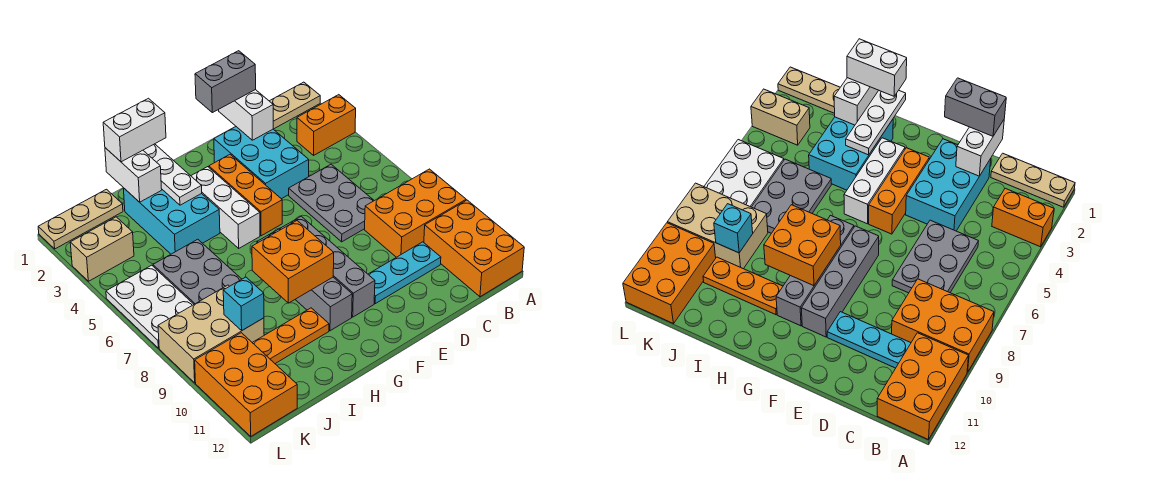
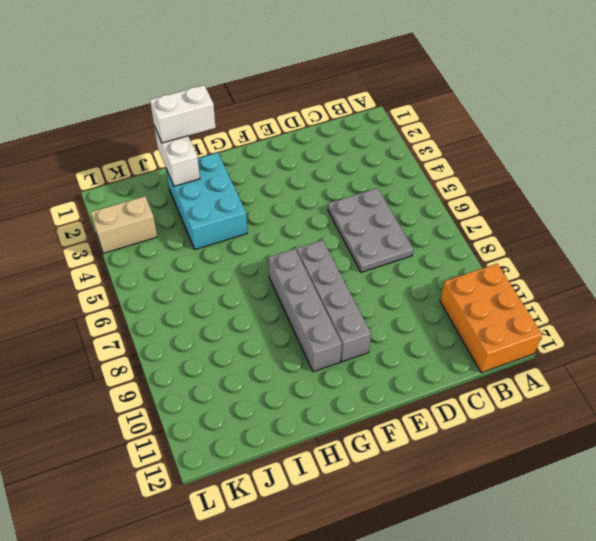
none -> tan 1x3 plate [270,82,320,129]
none -> orange 1x2 brick [297,95,356,155]
none -> orange 2x3 brick [365,169,466,257]

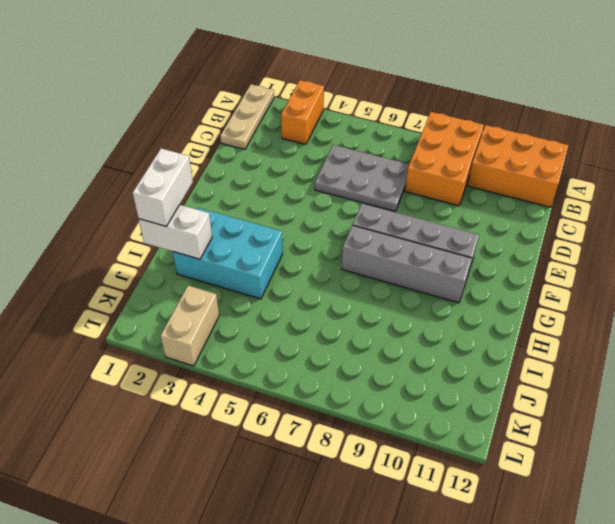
none -> cyan 1x3 plate [368,242,441,304]
none -> cyan 2x3 brick [214,127,309,199]
none -> orange 1x3 brick [209,155,282,236]

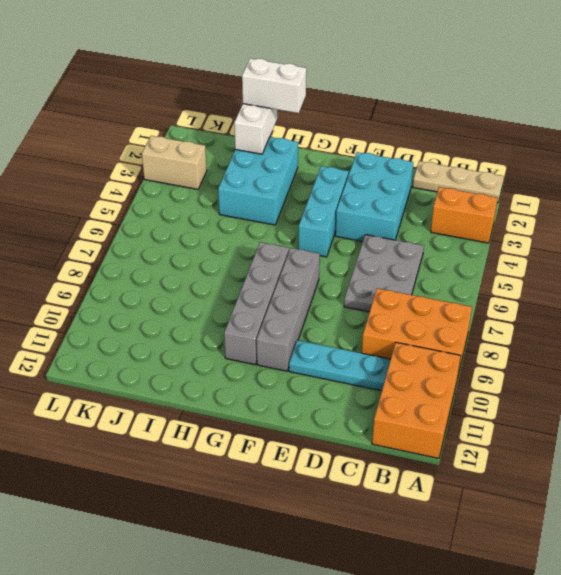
cyan 1x3 brick [299,166,349,257] -> orange 1x3 brick [209,155,282,236]
none -> white 1x3 brick [191,167,260,248]
none -> orange 1x3 plate [252,308,329,364]
none -> grey 2x3 plate [153,239,242,304]

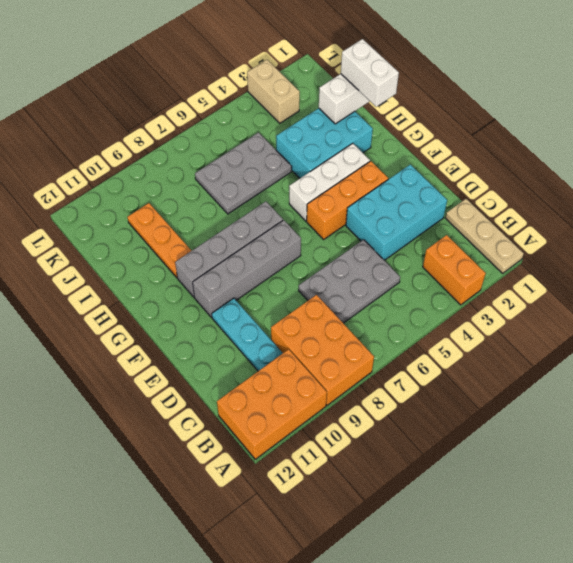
none -> tan 1x3 plate [38,189,123,249]
none -> tan 2x3 brick [158,285,264,383]
none -> white 2x3 plate [106,265,194,348]

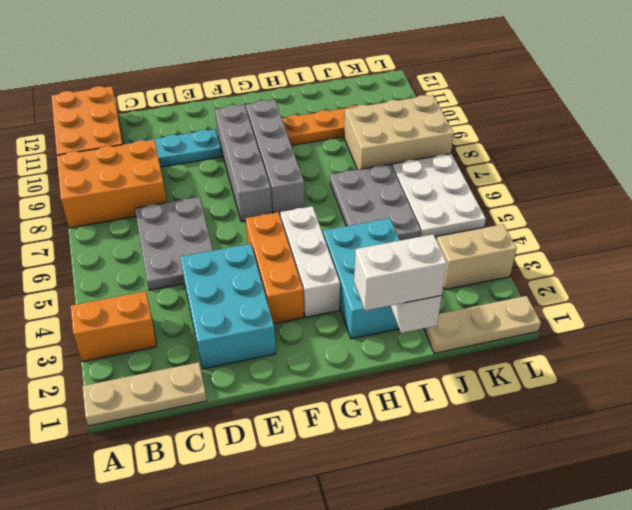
none -> orange 2x3 brick [195,333,297,436]
none -> white 1x2 brick [219,90,273,140]
none -> orange 2x2 brick [252,221,334,303]

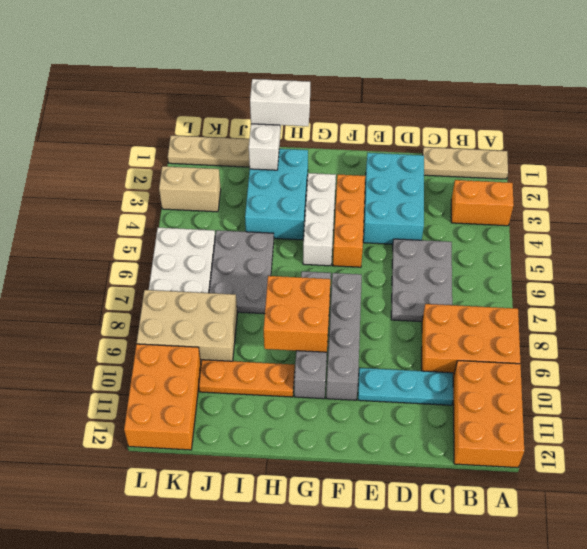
none -> white 1x2 brick [219,90,273,140]
none -> white 1x3 plate [143,144,202,205]
none -> cyan 1x1 brick [223,277,264,330]

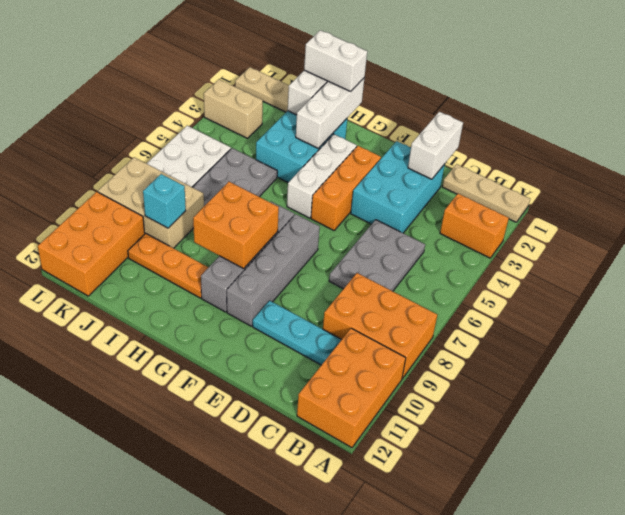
white 1x3 brick [296,77,365,148] -> white 1x3 plate [143,144,202,205]
none -> grey 1x2 brick [195,51,256,113]

